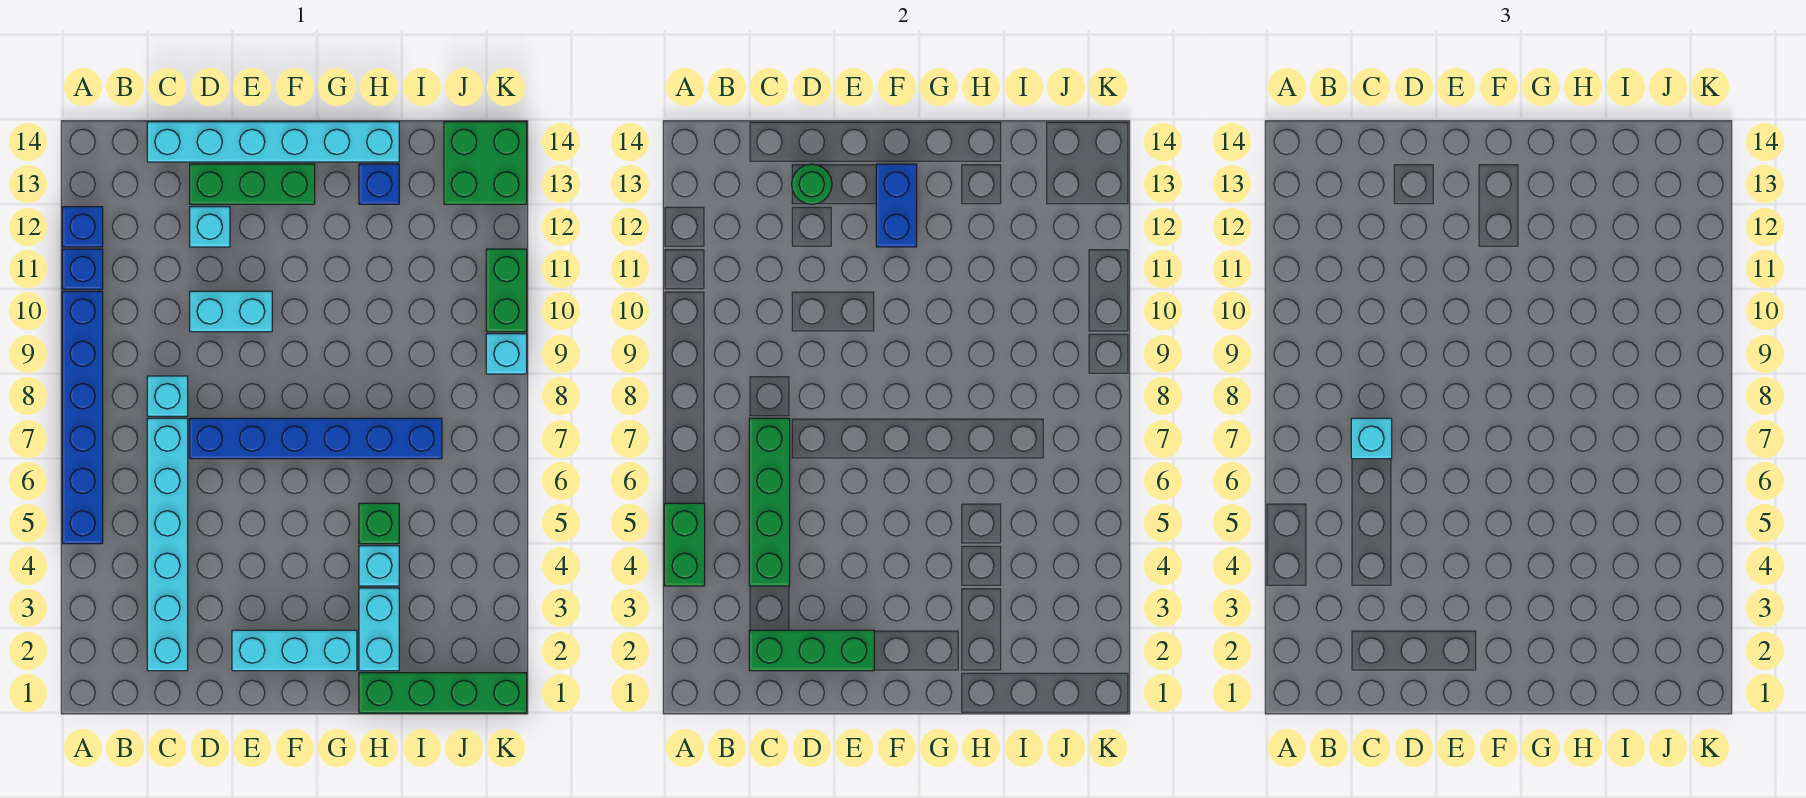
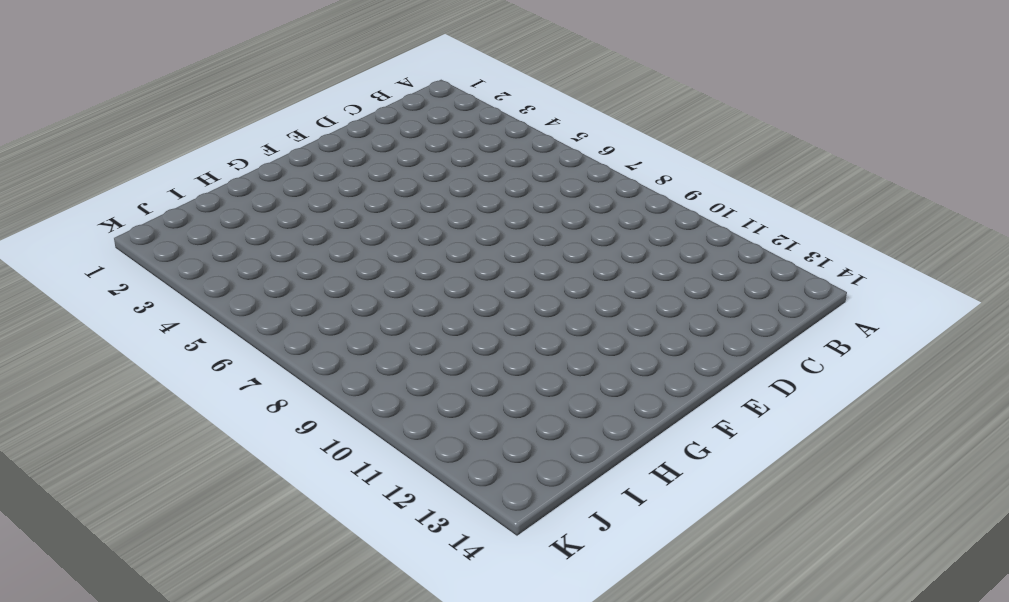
none -> blue 1x6 brick [62,291,103,544]
none -> blue 1x1 brick [62,249,103,289]
none -> blue 1x1 brick [62,207,103,247]

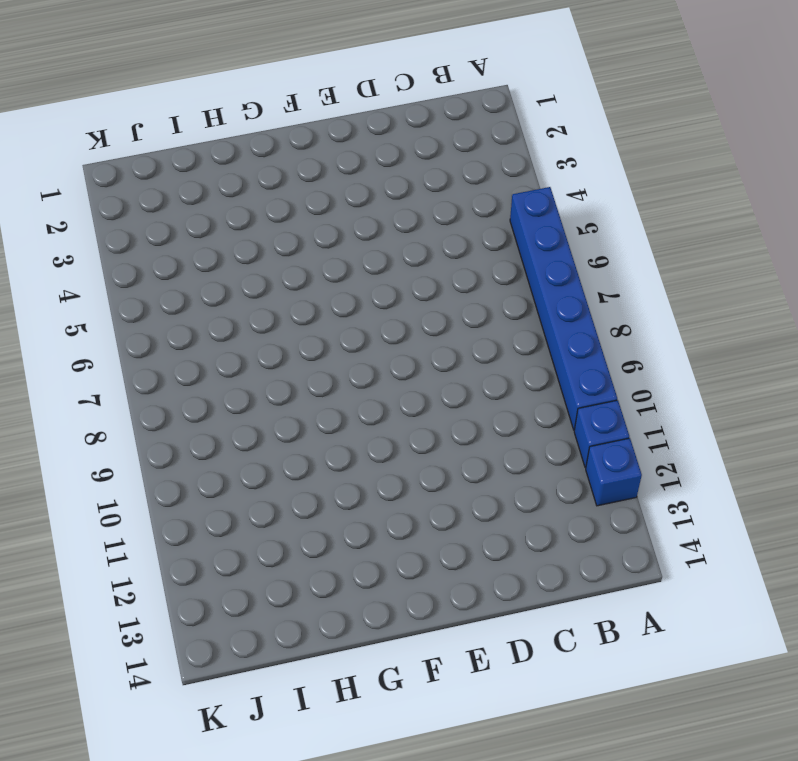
none -> cyan 1x6 brick [147,418,188,671]
none -> cyan 1x1 brick [147,376,188,416]
none -> cyan 1x6 brick [147,122,399,162]

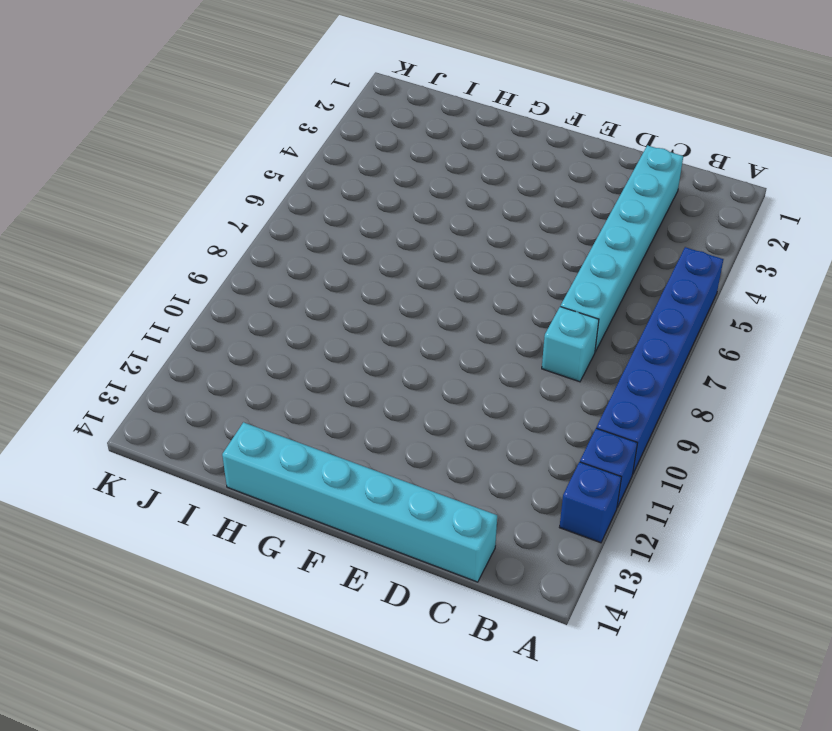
none -> blue 1x6 brick [190,418,442,459]
none -> cyan 1x2 brick [190,291,272,332]
none -> cyan 1x1 brick [190,207,230,247]

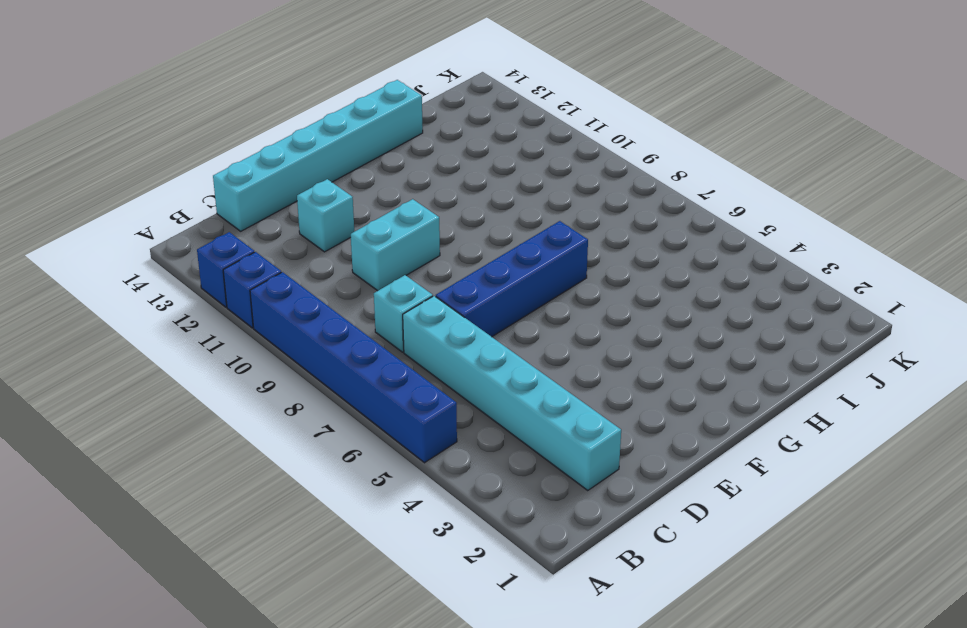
blue 1x4 brick [436,221,588,337] -> blue 1x6 brick [190,418,442,459]
none -> green 1x3 brick [190,164,315,204]
none -> cyan 1x3 brick [232,630,357,671]
none -> green 1x4 brick [359,673,527,713]

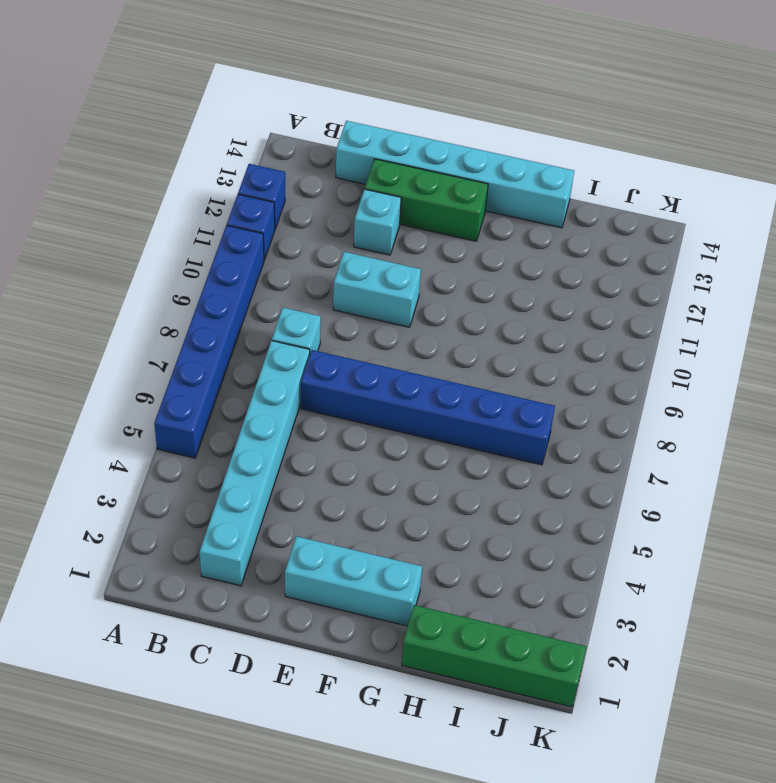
none -> cyan 1x2 brick [359,588,399,671]
none -> cyan 1x1 brick [359,546,399,586]
none -> green 1x1 brick [359,503,399,544]

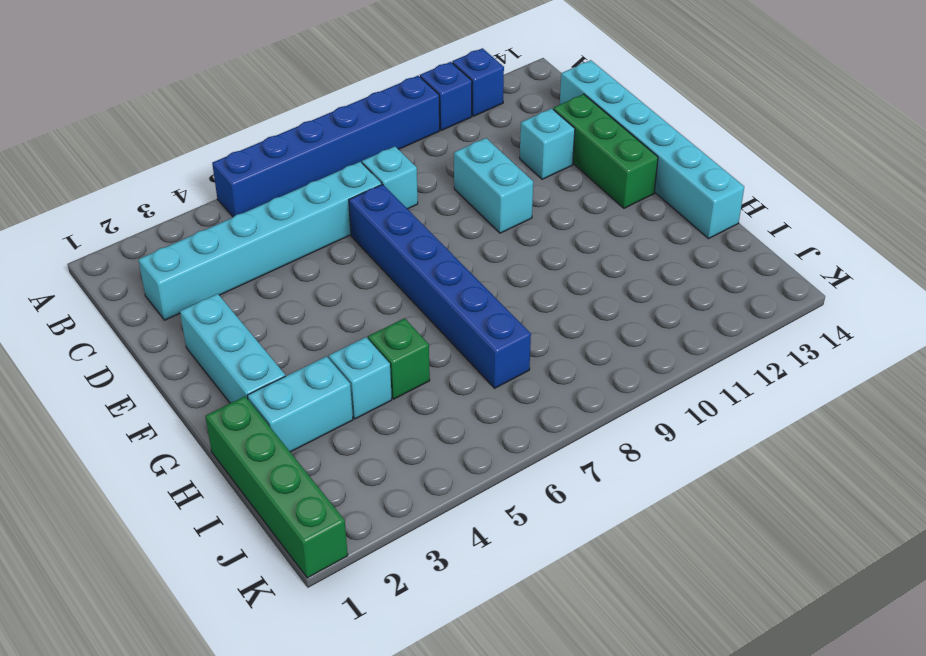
none -> blue 1x1 brick [359,164,399,204]
none -> green 2x2 brick [444,122,527,204]
none -> cyan 1x1 brick [486,334,527,374]

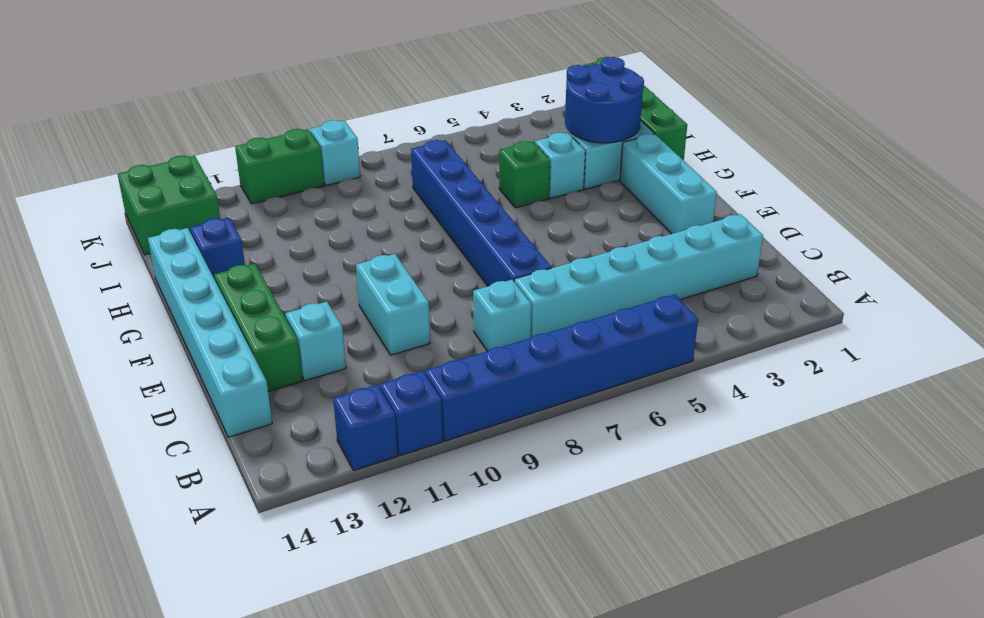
blue 2x2 round brick [565,57,644,143] -> none
none -> green 1x2 brick [664,503,705,586]
none -> green 1x3 brick [749,630,874,671]
none -> green 1x4 brick [749,418,790,586]

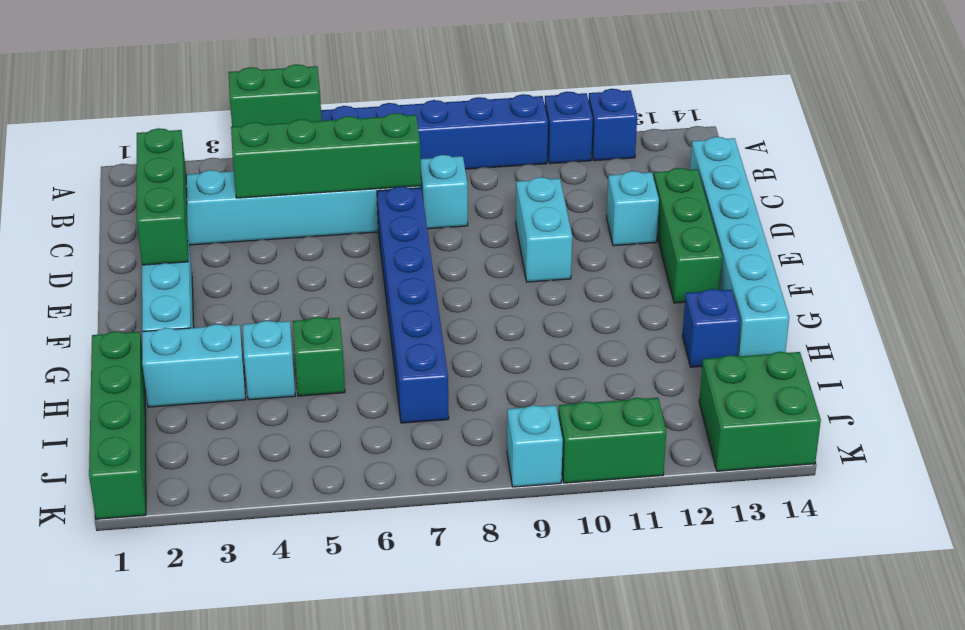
none -> green 1x1 round brick [792,164,832,204]
none -> blue 1x2 brick [876,164,917,247]
none -> cyan 1x1 brick [1351,418,1392,459]

